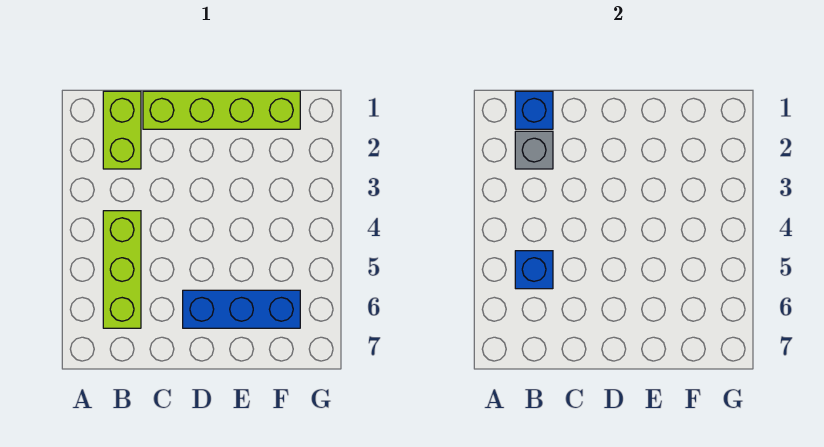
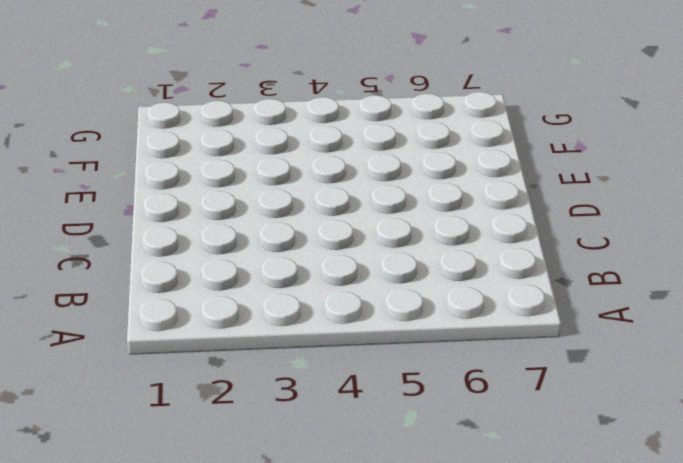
none -> lime 1x2 brick [103,91,141,169]
none -> lime 1x3 brick [103,211,141,328]

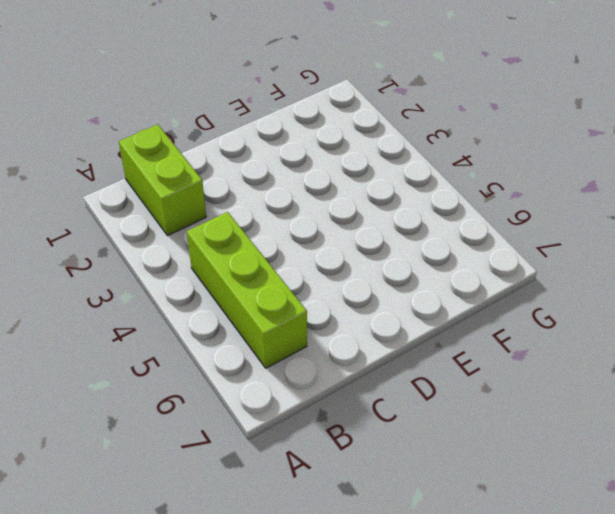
none -> lime 1x4 brick [143,91,300,129]
none -> blue 1x3 brick [183,290,300,328]

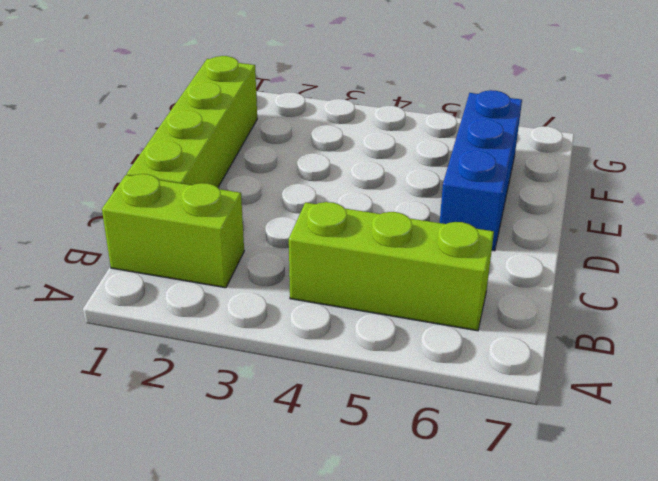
none -> blue 1x1 brick [515,91,553,129]
none -> grey 1x1 brick [515,131,553,169]

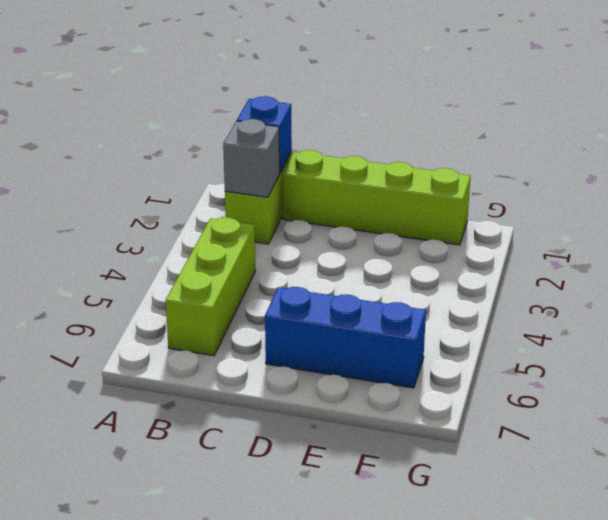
none -> blue 1x1 brick [515,251,553,289]

